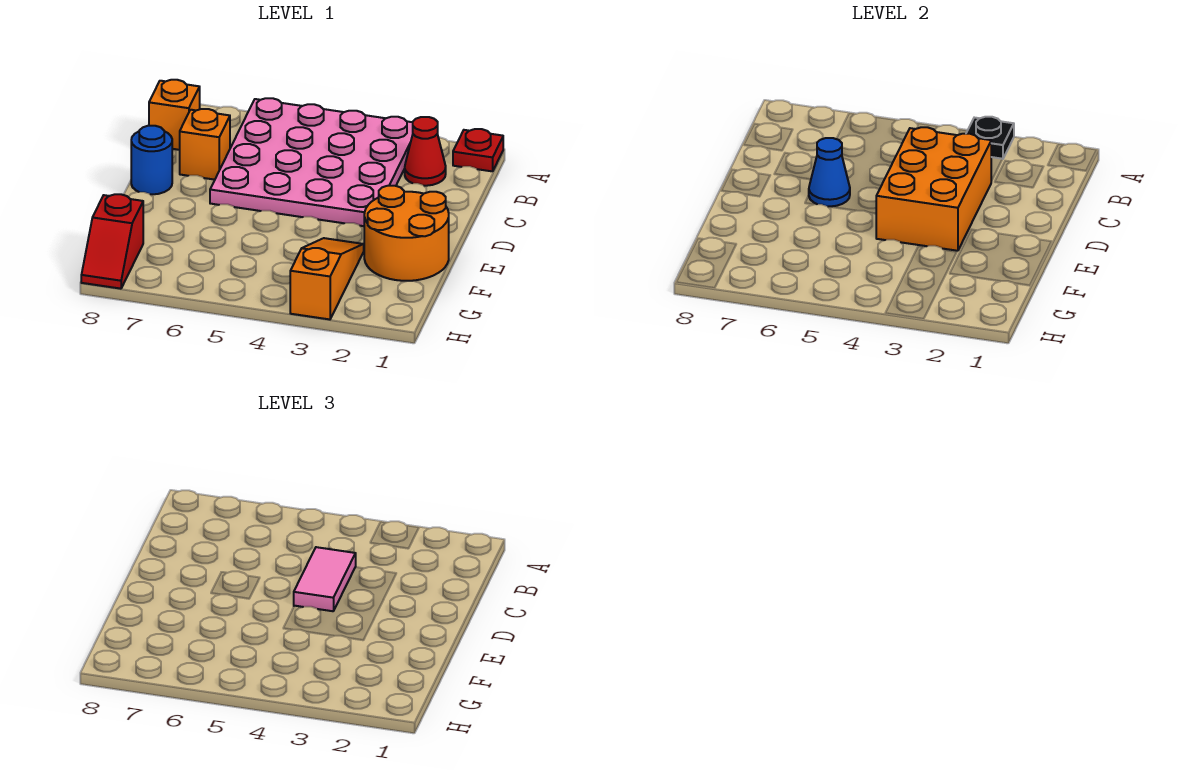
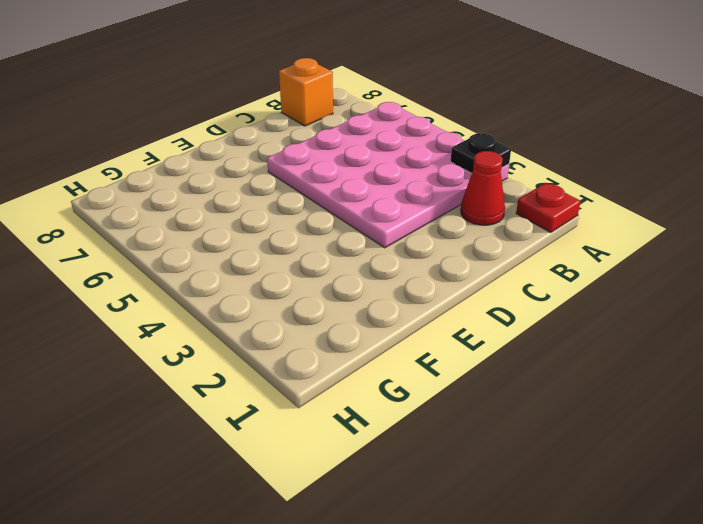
none -> orange 1x1 brick [180,109,230,180]
none -> blue 1x1 round brick [131,126,172,194]
none -> orange 2x2 round brick [364,186,449,281]

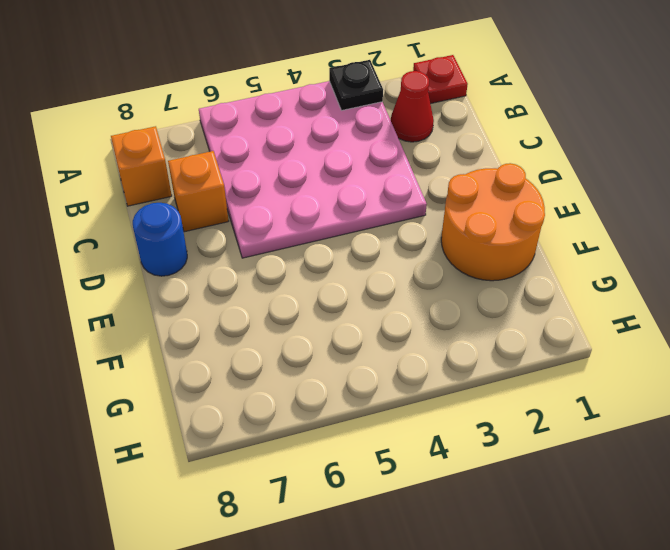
none -> orange 1x3 slope [290,238,364,319]
none -> red 1x2 slope [81,194,143,289]
none -> orange 2x3 brick [876,127,991,251]

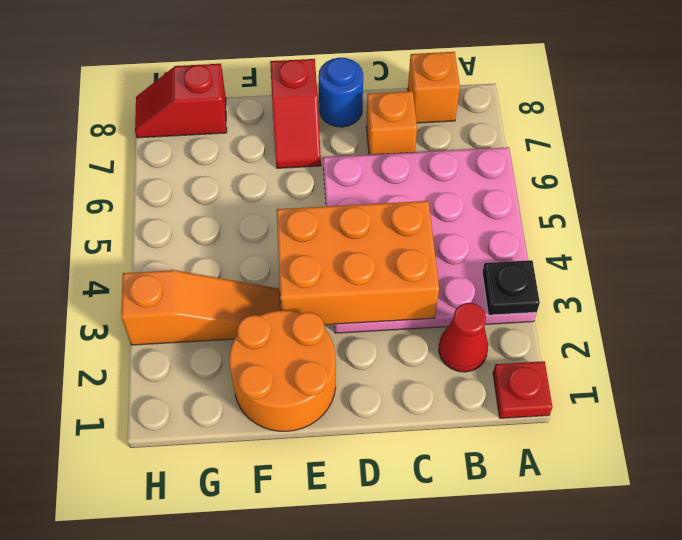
red 1x2 slope [270,59,321,168] -> none
none -> blue 1x1 cone [809,138,850,207]
none -> pink 1x2 tile [294,547,356,611]

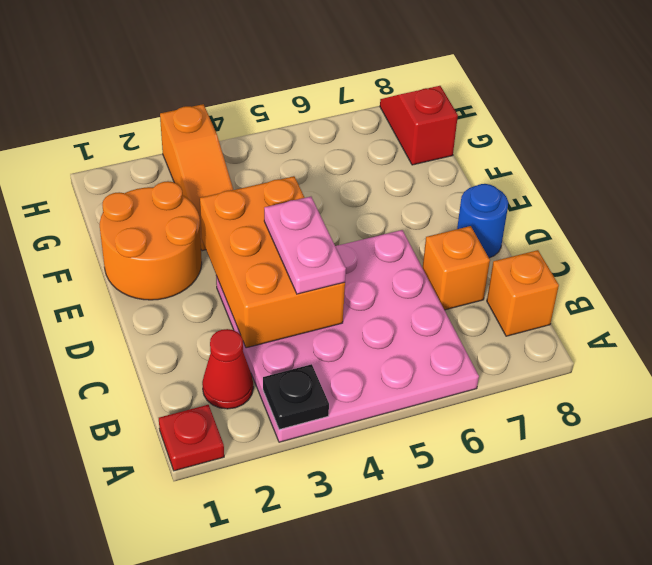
pink 1x2 plate [264,197,346,294] -> pink 1x2 tile [294,547,356,611]
none -> blue 1x1 cone [809,138,850,207]

